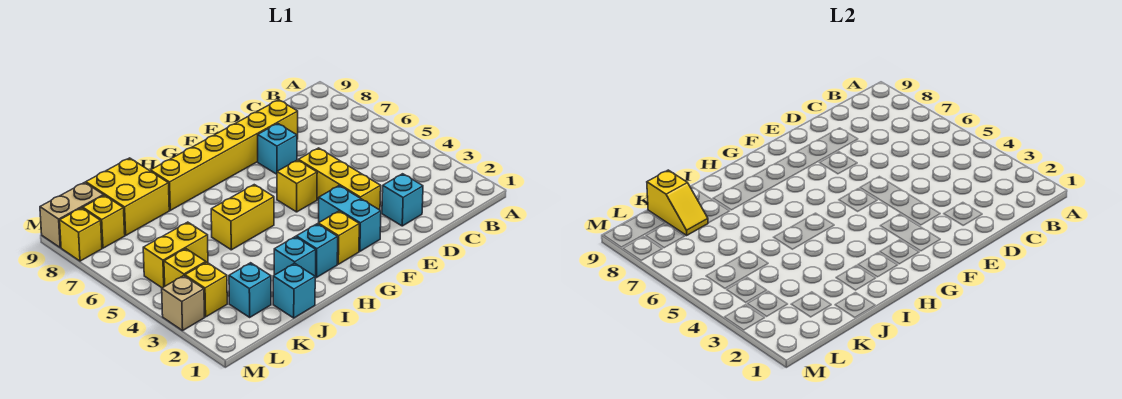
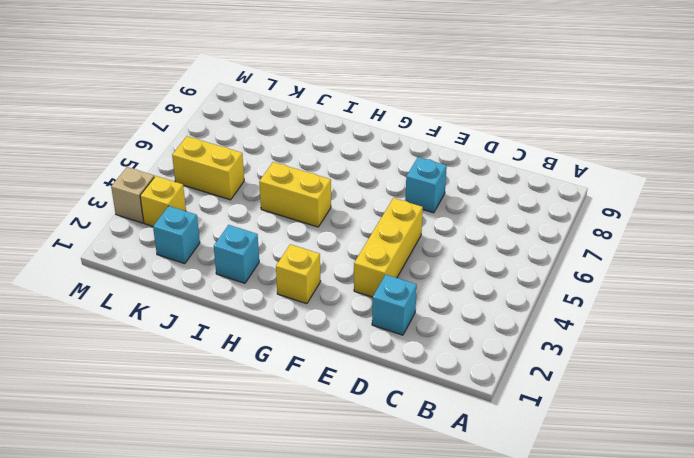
none -> yellow 1x6 brick [151,100,298,210]
none -> cyan 1x2 brick [319,186,381,251]
none -> yellow 1x1 brick [277,160,317,212]

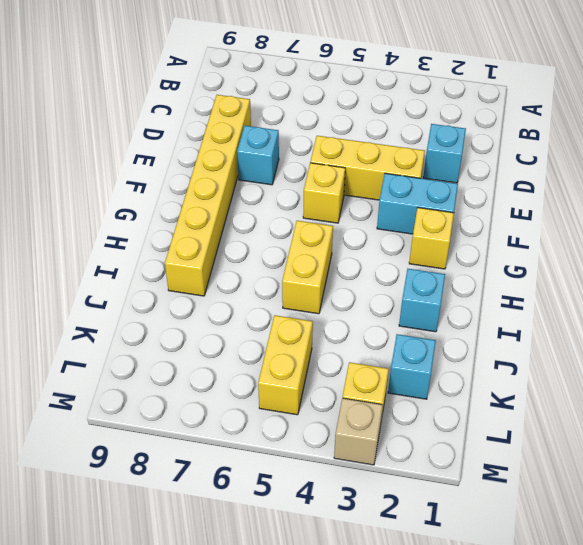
none -> cyan 1x1 brick [296,224,338,277]
none -> cyan 1x1 brick [273,263,315,318]
none -> yellow 2x2 brick [86,158,169,235]

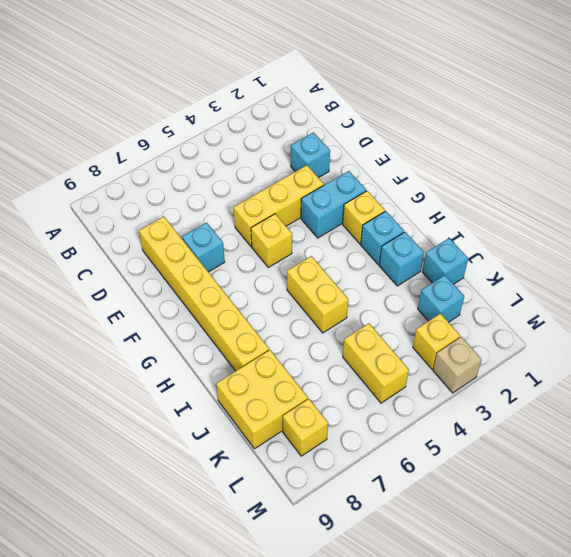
none -> yellow 1x1 brick [164,249,206,286]
none -> tan 1x2 brick [40,182,104,248]
none -> yellow 1x1 brick [60,208,102,261]

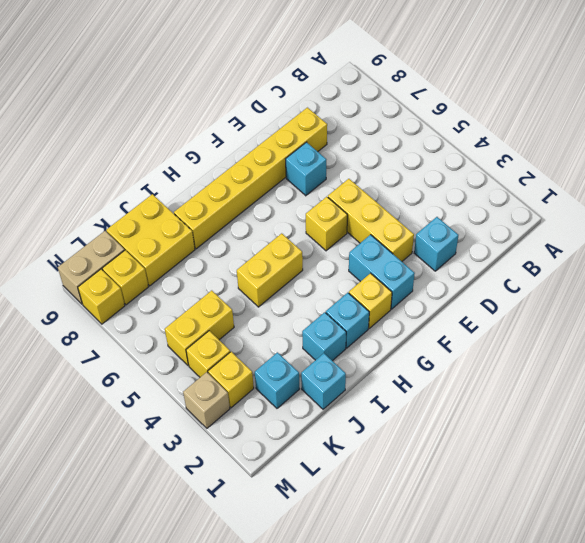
none -> yellow 1x2 slope [647,170,708,235]

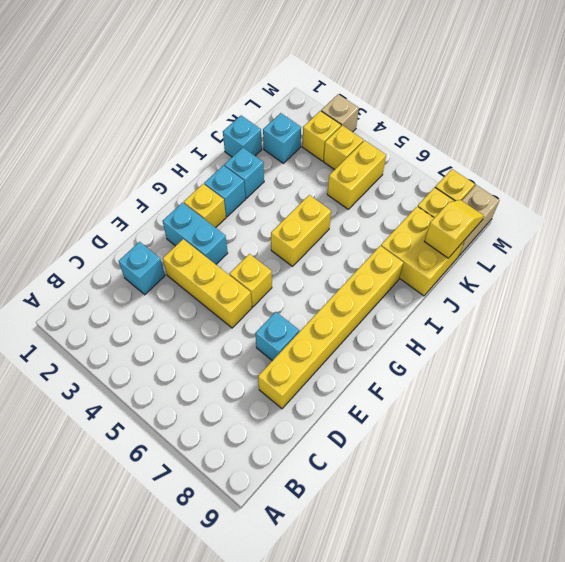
yellow 1x2 slope [424,200,484,258] -> yellow 1x2 slope turned to [647,170,708,235]

